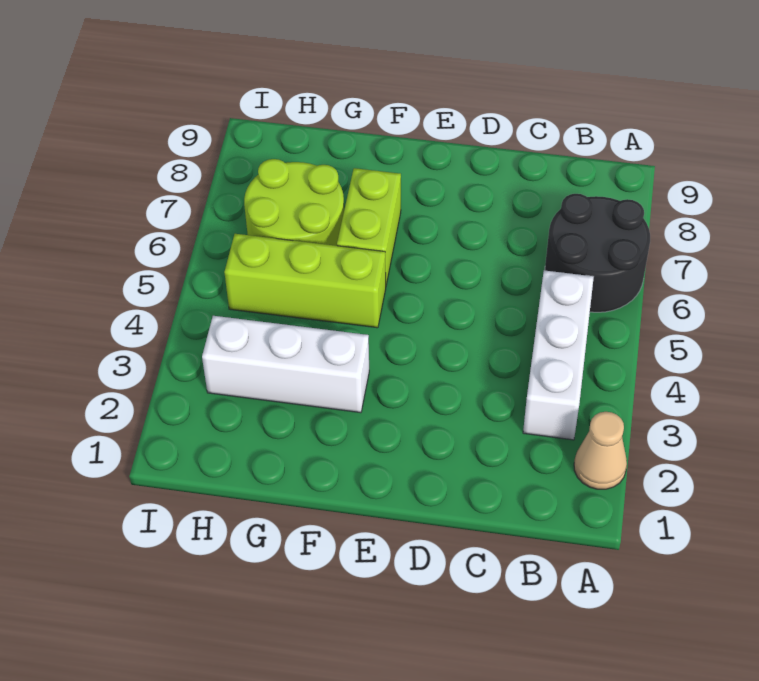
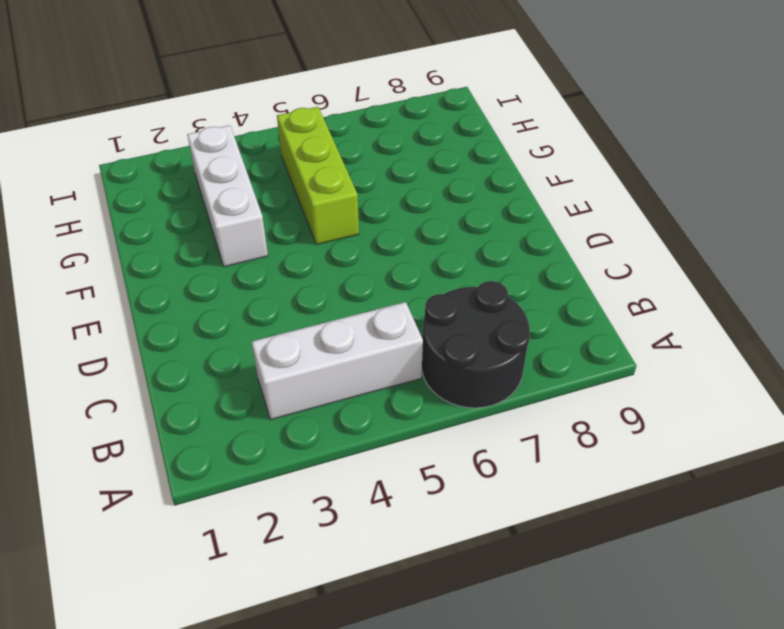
none -> tan 1x1 cone [574,412,627,489]
none -> lime 1x2 brick [337,168,401,285]

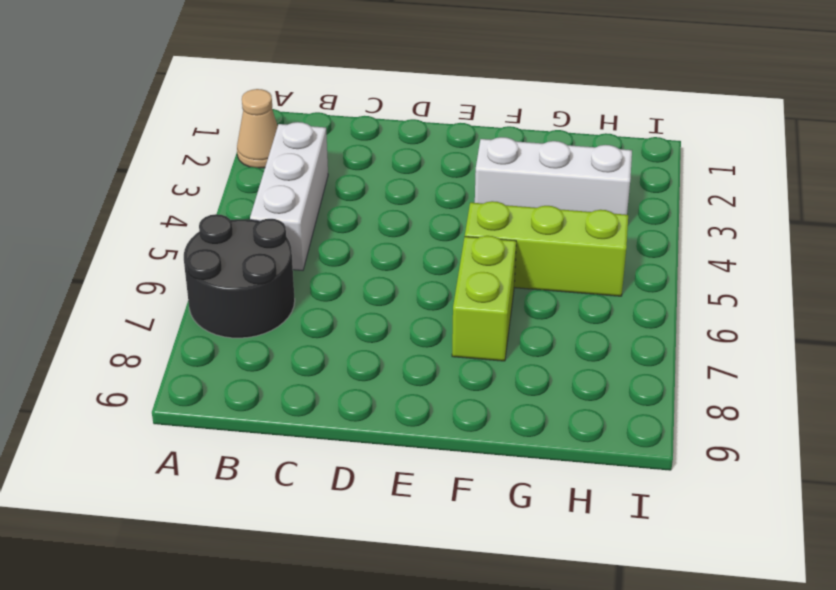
none -> lime 2x2 round brick [244,159,344,246]

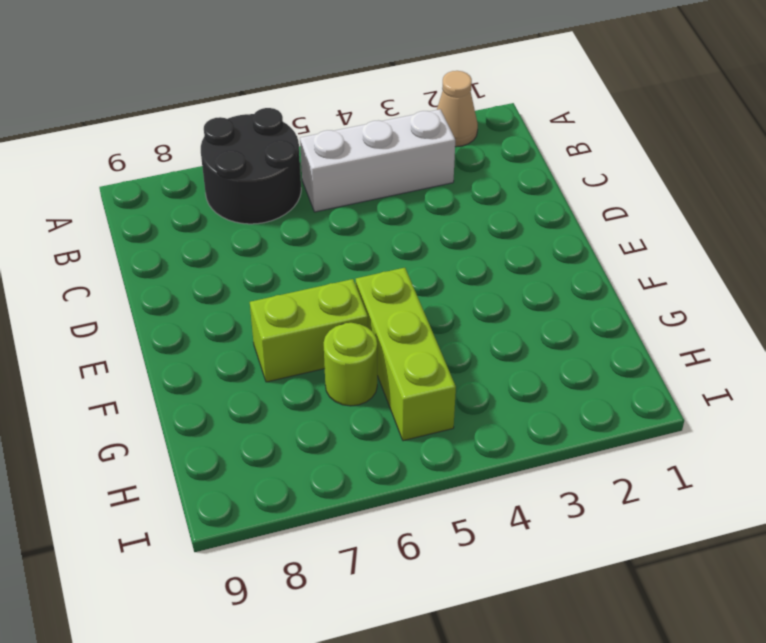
lime 1x1 round brick [324,323,377,406] -> lime 2x2 round brick [244,159,344,246]
none -> white 1x3 brick [202,316,369,413]

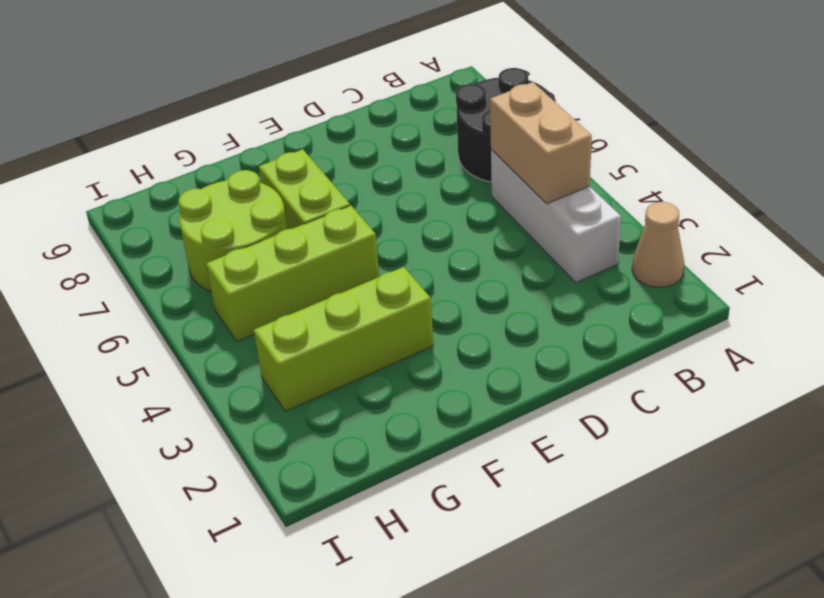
tan 1x2 brick [490,82,592,204] -> none
lime 1x3 brick [254,267,434,411] -> white 1x3 brick [202,316,369,413]

